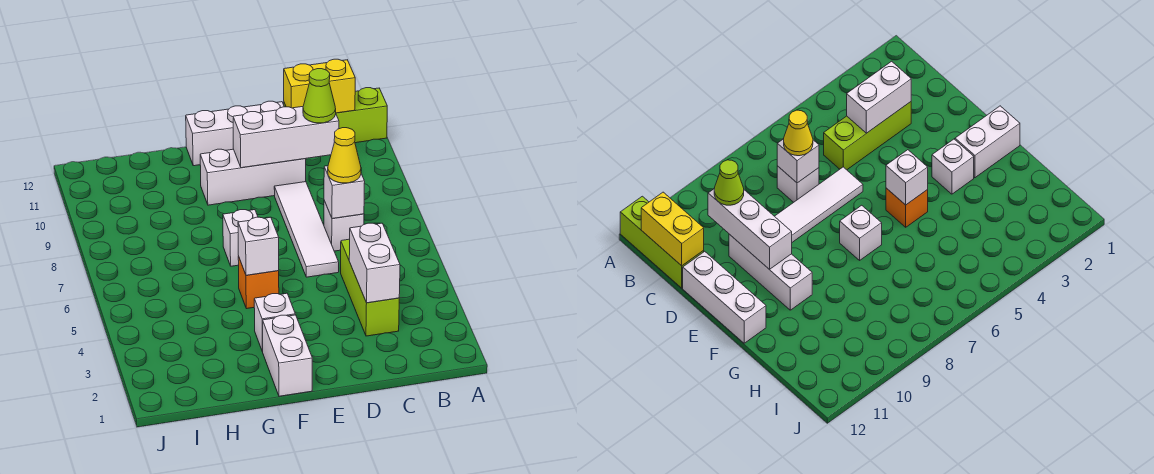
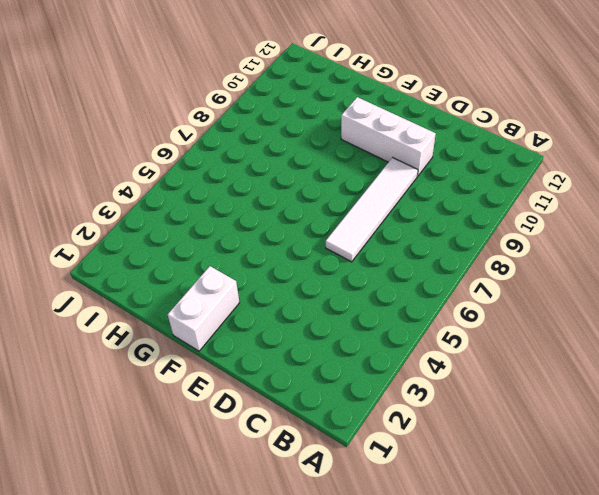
none -> lime 1x3 brick [284,88,387,143]
none -> lime 1x3 brick [341,239,399,336]
none -> white 1x1 brick [324,201,364,251]

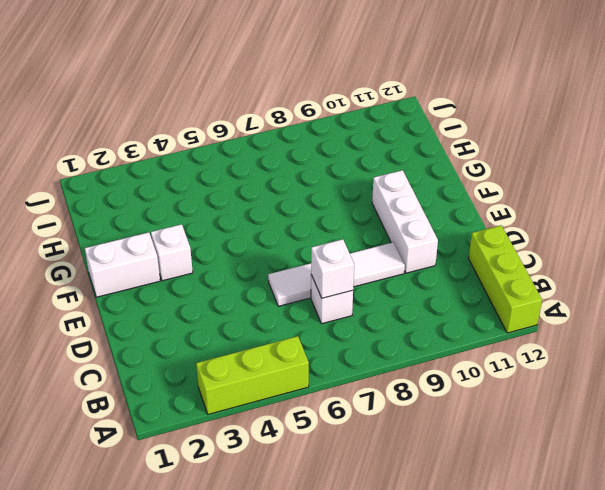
lime 1x3 brick [196,336,309,414] -> lime 1x3 brick moved to [341,239,399,336]
none -> white 1x3 brick [186,101,284,166]
none -> orange 1x1 brick [238,256,279,309]
none -> white 1x1 brick [223,210,258,266]

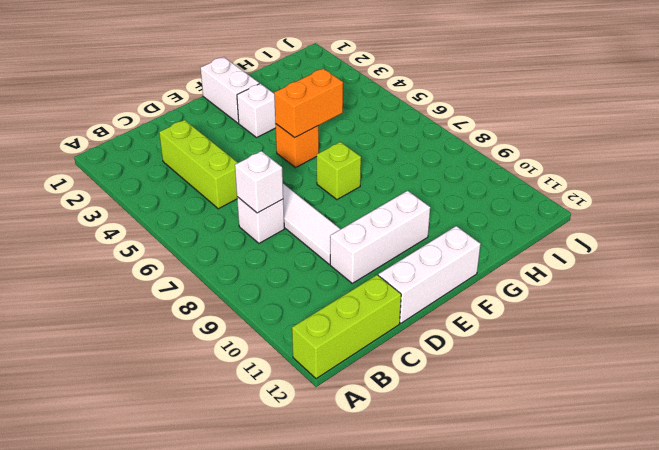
orange 1x2 brick [274,69,343,138] -> white 1x1 brick [238,217,279,275]
lime 1x1 brick [317,142,361,200] -> white 1x1 brick [223,210,258,266]
none -> yellow 1x2 brick [284,59,355,113]
none -> white 1x2 brick [349,223,400,303]
none -> white 1x3 brick [233,107,339,168]

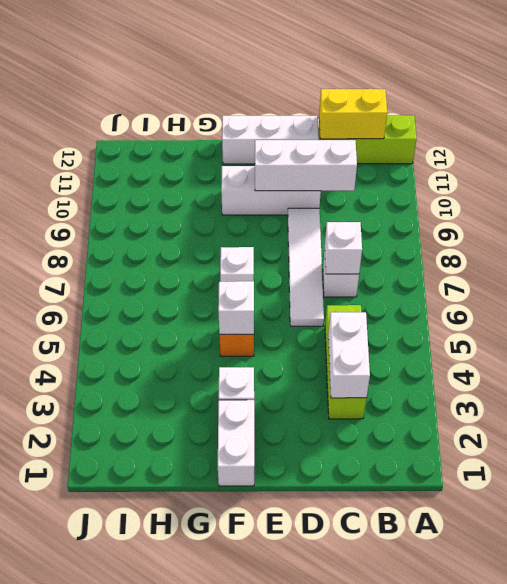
none -> yellow 1x1 cone [328,128,361,183]
none -> lime 1x1 cone [303,69,336,123]

